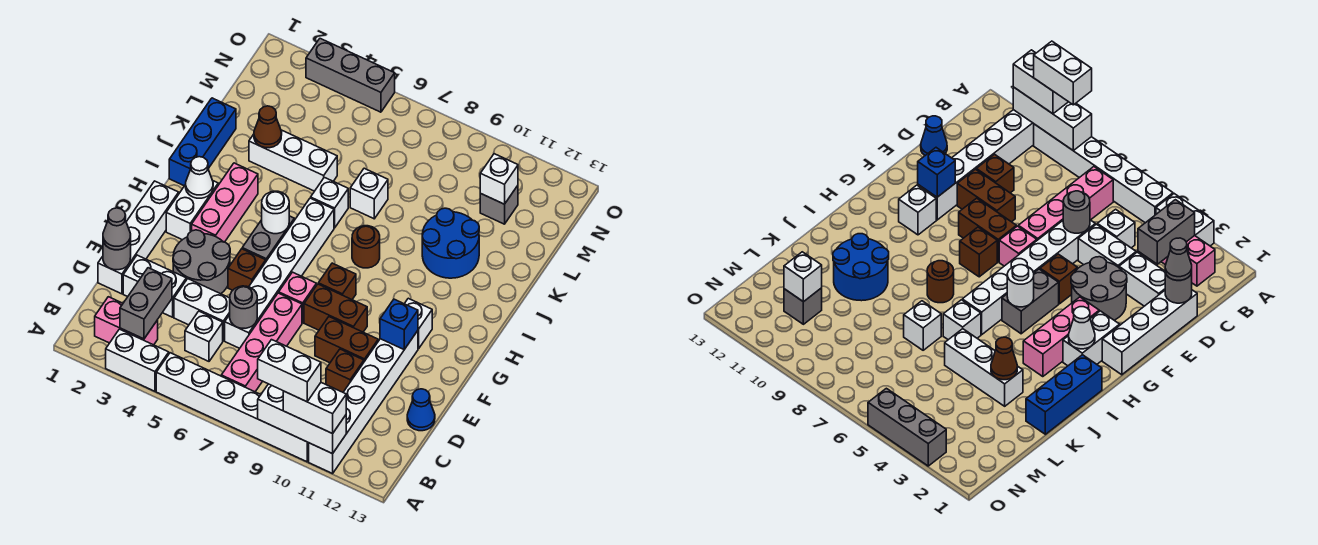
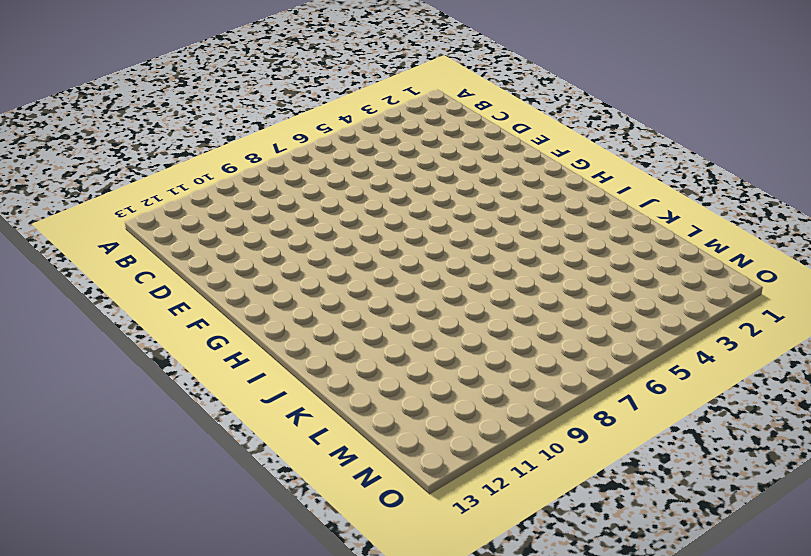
none -> white 1x2 brick [106,329,169,391]
none -> white 1x6 brick [156,353,309,462]
none -> white 1x6 brick [309,331,418,474]
none -> pink 1x2 brick [95,297,158,345]

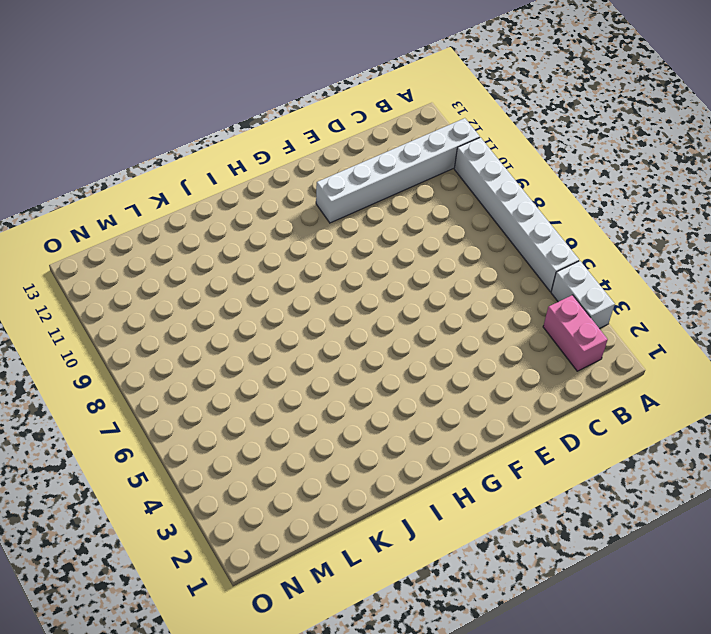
none -> pink 1x4 brick [221,293,302,392]
none -> white 1x1 brick [185,311,223,361]
none -> white 1x4 brick [98,181,179,294]
none -> white 1x2 brick [123,255,186,317]

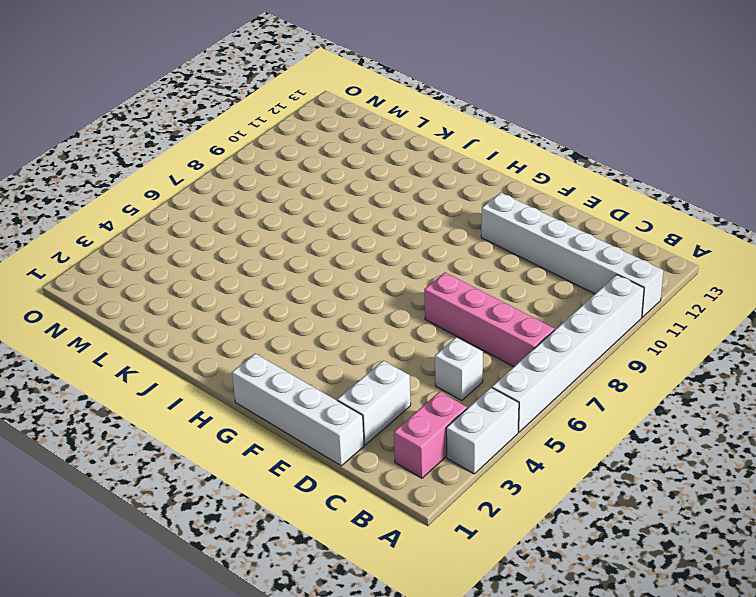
none -> white 1x2 brick [174,279,230,341]
none -> white 1x6 brick [225,198,334,348]
none -> brown 1x1 brick [326,349,364,392]
none -> blue 1x1 cone [407,389,435,431]

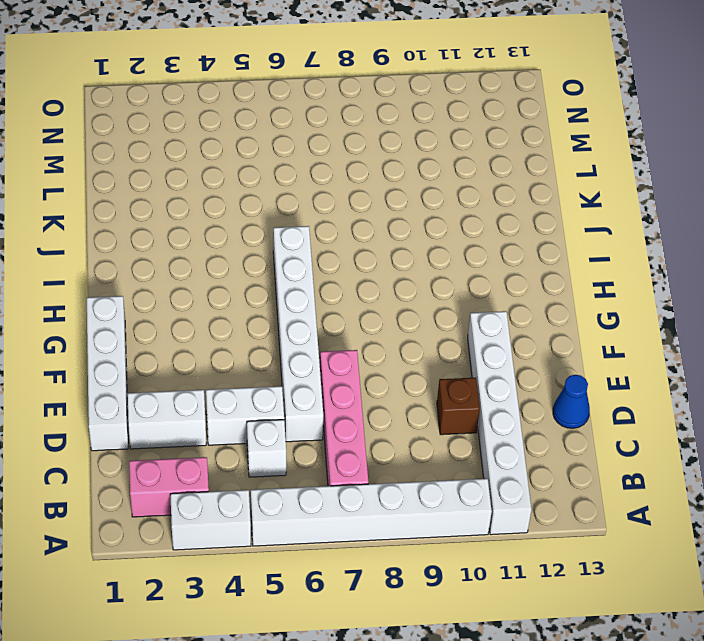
none -> grey 2x2 round brick [173,230,230,294]
none -> brown 1x2 brick [315,317,378,363]
none -> brown 1x1 brick [228,249,266,290]
none -> pink 1x1 brick [279,272,316,323]

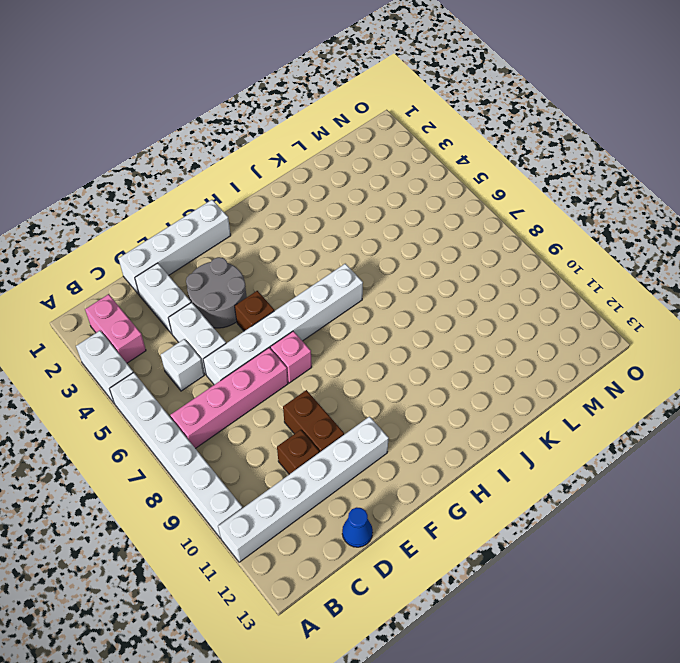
none -> brown 1x2 brick [304,284,367,332]
none -> white 1x2 brick [166,181,218,240]
none -> pink 1x3 brick [192,163,258,242]
none -> grey 1x2 brick [242,216,294,261]

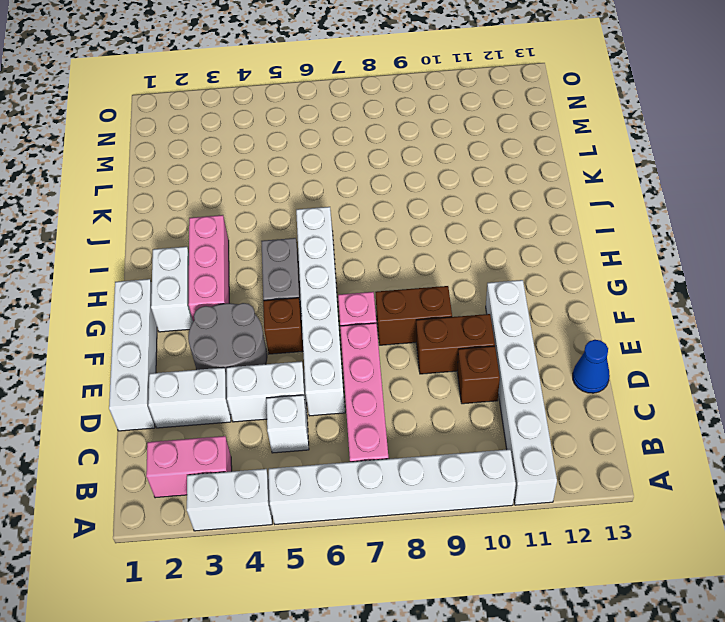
none -> brown 1x1 brick [318,263,356,299]
none -> white 1x1 brick [404,298,432,349]
none -> blue 1x3 brick [169,98,236,186]
none -> brown 1x1 round brick [352,226,380,268]

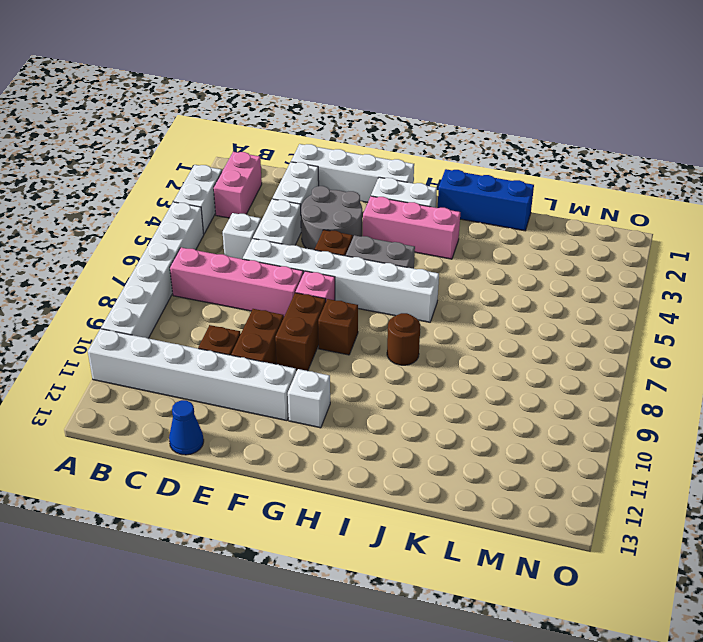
none -> white 1x1 brick [311,177,348,228]
none -> blue 2x2 round brick [422,208,479,278]
none -> white 1x3 brick [249,130,337,191]
none -> white 1x1 brick [350,168,388,219]

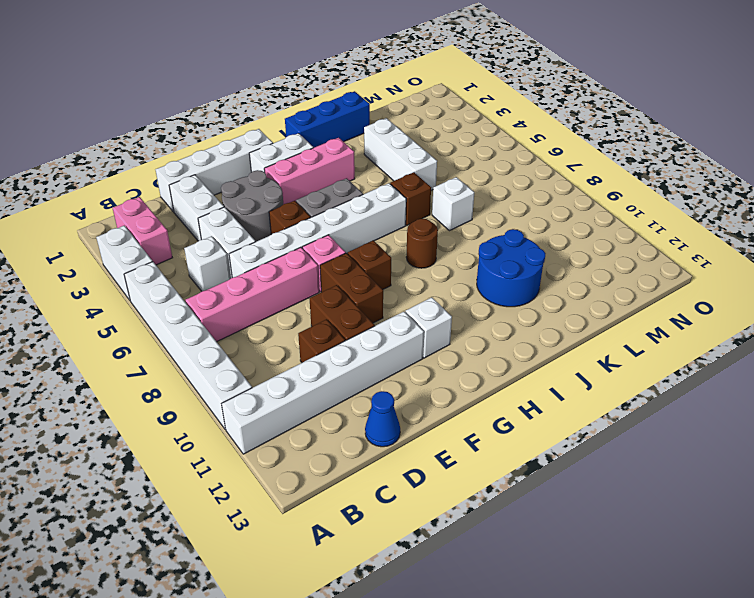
brown 1x1 brick [390,172,431,225] -> white 1x1 brick [311,177,348,228]
none -> grey 1x1 brick [480,186,518,224]
none -> grey 1x3 brick [306,39,395,112]
none -> white 1x3 brick [258,384,346,454]
none -> grey 1x2 brick [120,268,172,339]

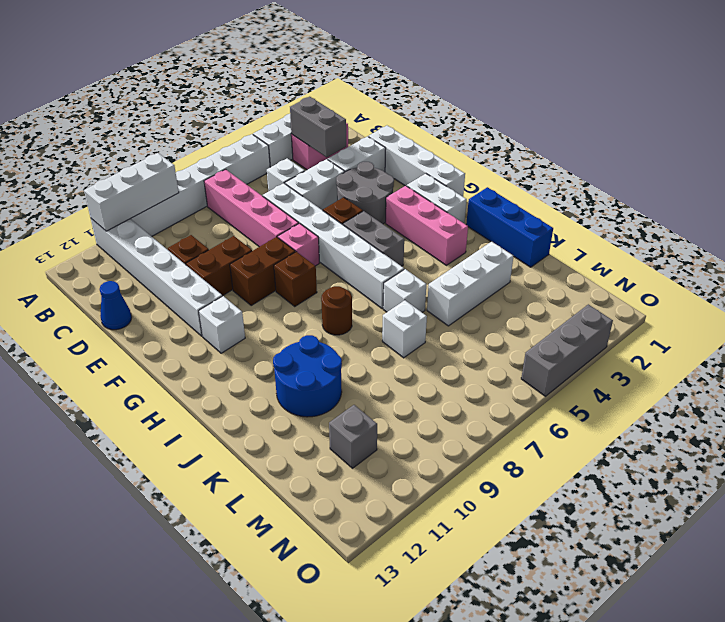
none -> grey 1x1 round brick [103,239,131,270]
none -> grey 1x1 round brick [230,286,257,328]
none -> blue 1x1 brick [380,299,418,349]
none -> white 1x1 cone [186,157,213,198]

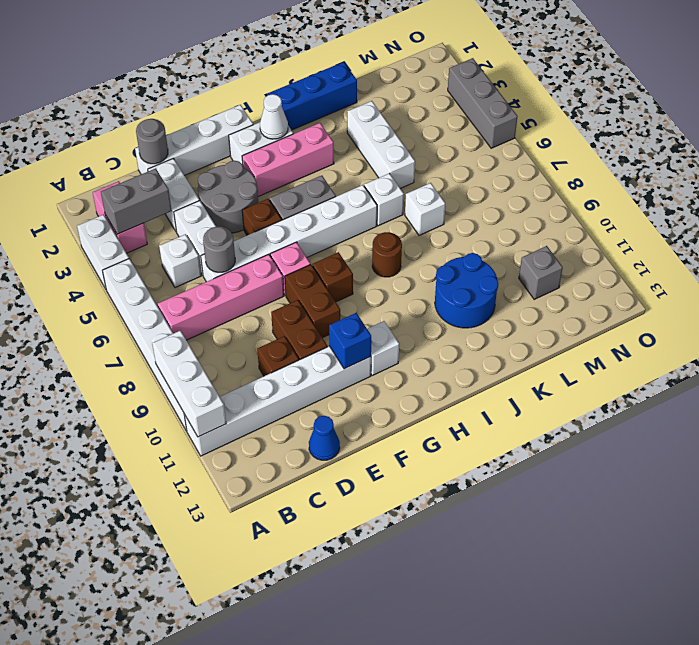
none -> white 1x1 round brick [262,191,289,234]
none -> brown 1x1 cone [254,106,282,148]
none -> white 1x1 brick [480,154,518,204]
none -> white 1x2 brick [283,383,346,434]

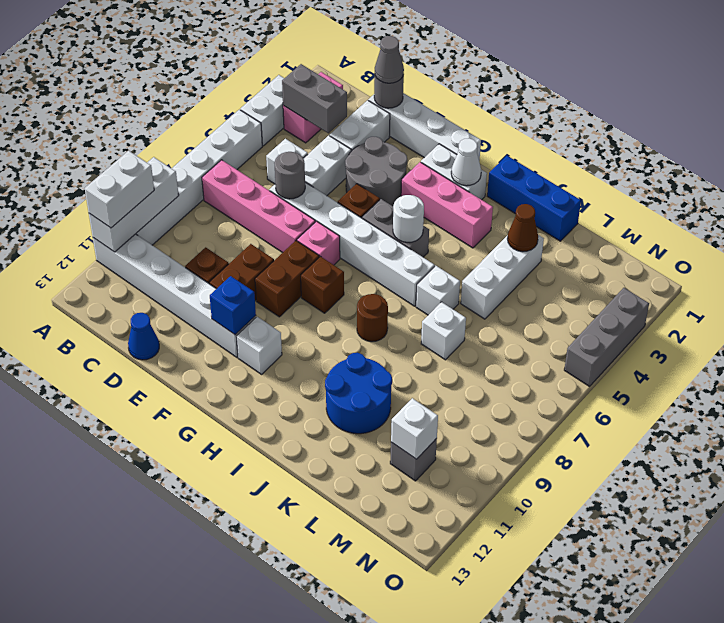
none -> white 1x2 brick [258,340,321,402]

